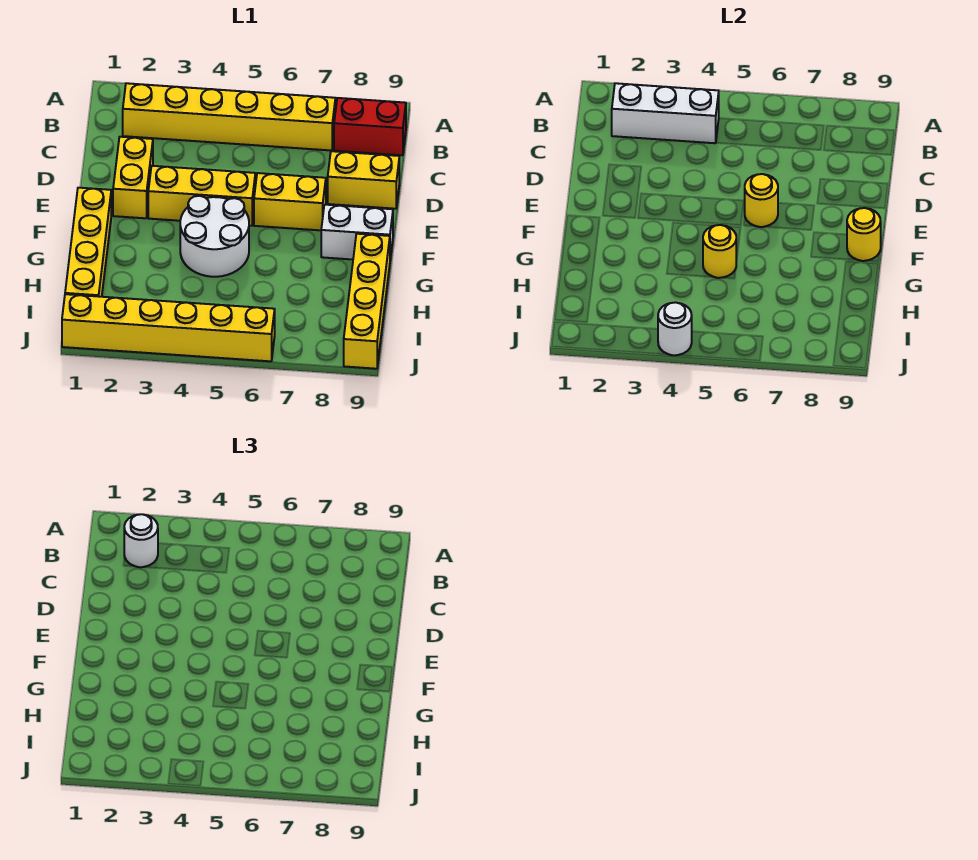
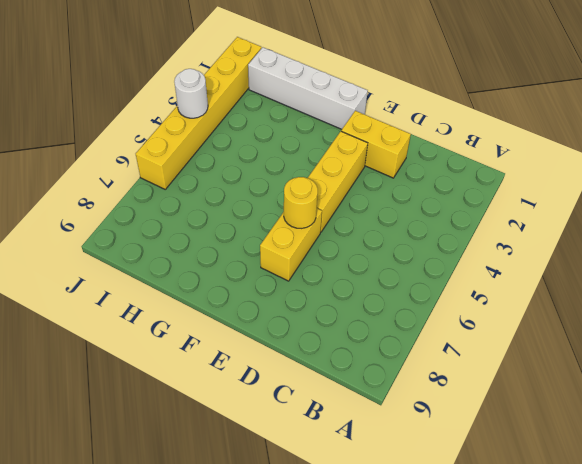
white 1x4 brick [248,47,368,129] -> yellow 1x4 brick [65,188,111,297]
none -> yellow 1x6 brick [123,83,335,151]
none -> red 1x2 brick [334,98,406,155]
none -> yellow 1x2 brick [328,151,399,209]

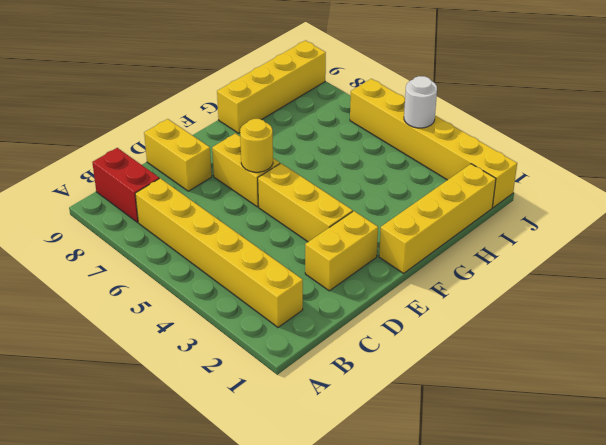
none -> white 2x2 round brick [180,196,249,277]
none -> white 1x2 brick [321,205,393,260]
none -> white 1x3 brick [612,83,719,143]

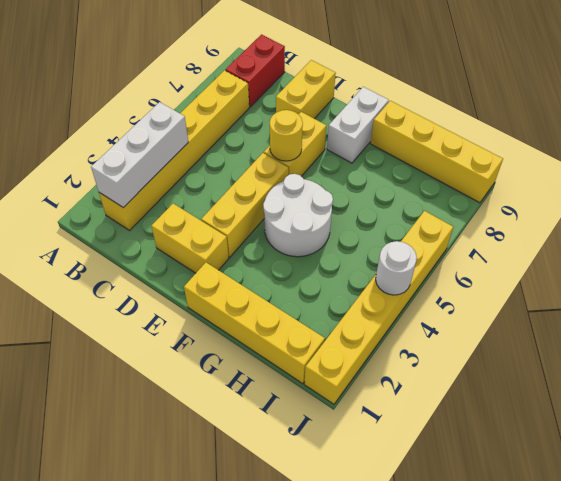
none -> yellow 1x1 round brick [847,208,881,261]
none -> yellow 1x1 round brick [703,225,736,278]
none -> white 1x1 round brick [124,514,158,567]

